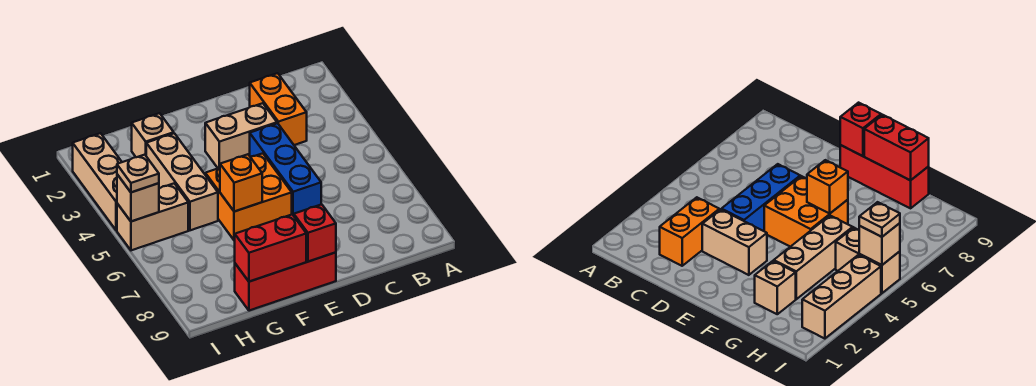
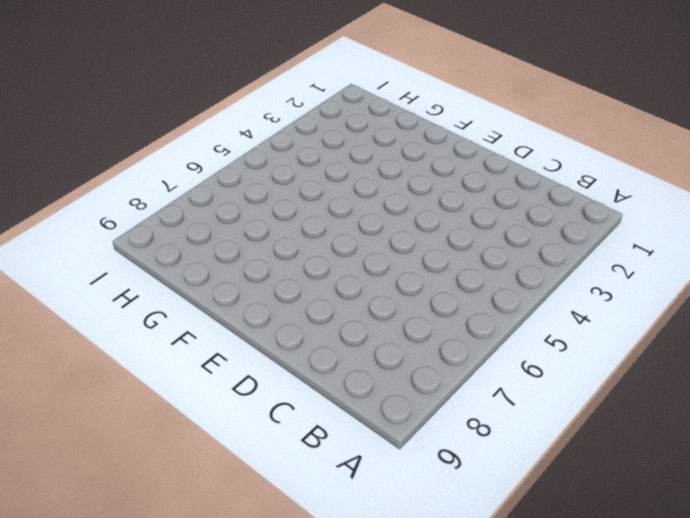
none -> orange 1x2 brick [250,73,307,145]
none -> tan 1x2 brick [205,103,277,168]
none -> blue 1x3 brick [250,123,321,216]

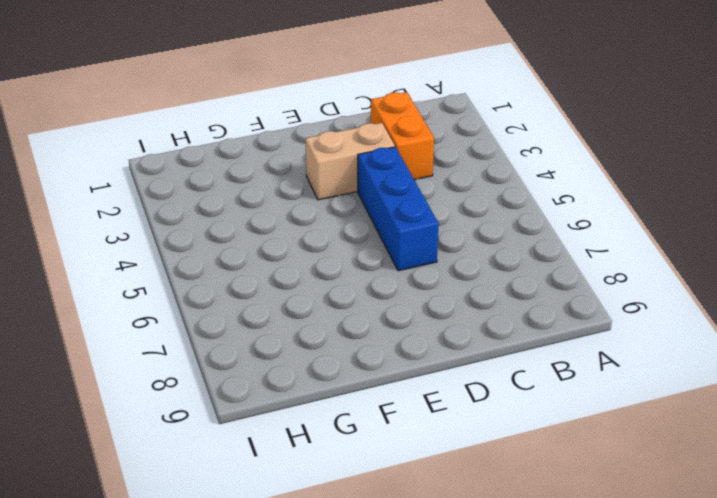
none -> orange 2x2 brick [205,153,292,241]
none -> red 1x3 brick [235,252,336,311]
none -> tan 1x1 brick [132,113,174,157]

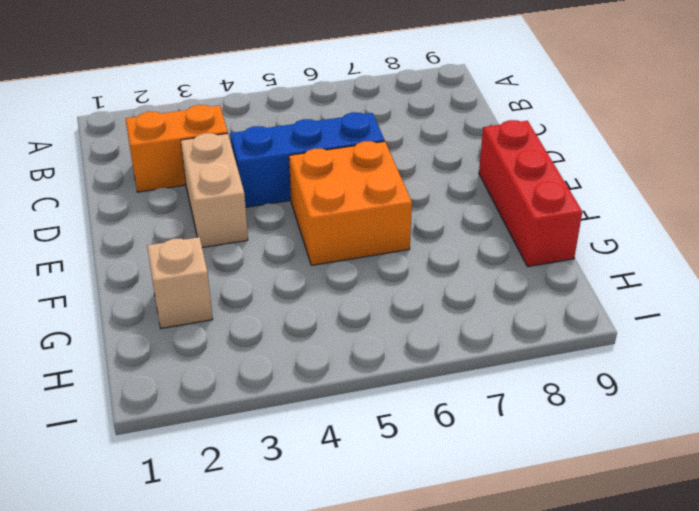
none -> tan 1x3 brick [146,133,218,230]
none -> tan 1x2 brick [117,183,188,250]
none -> tan 1x3 brick [73,133,122,230]

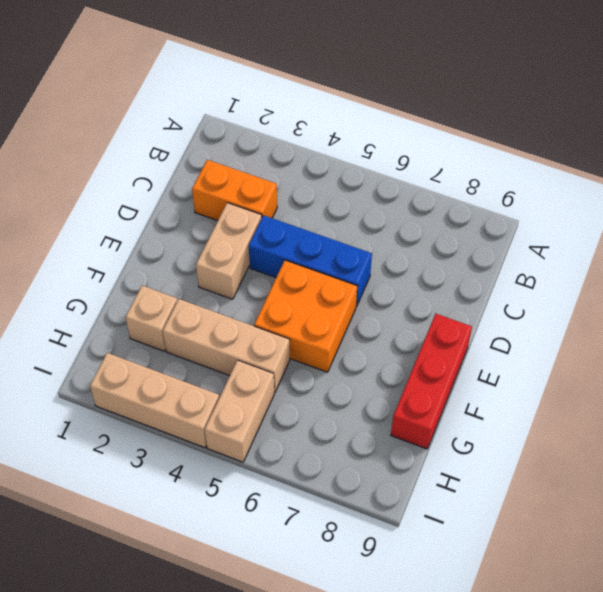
none -> red 1x1 brick [294,204,336,262]
none -> orange 1x1 brick [220,154,262,212]
none -> red 1x2 brick [235,215,306,282]

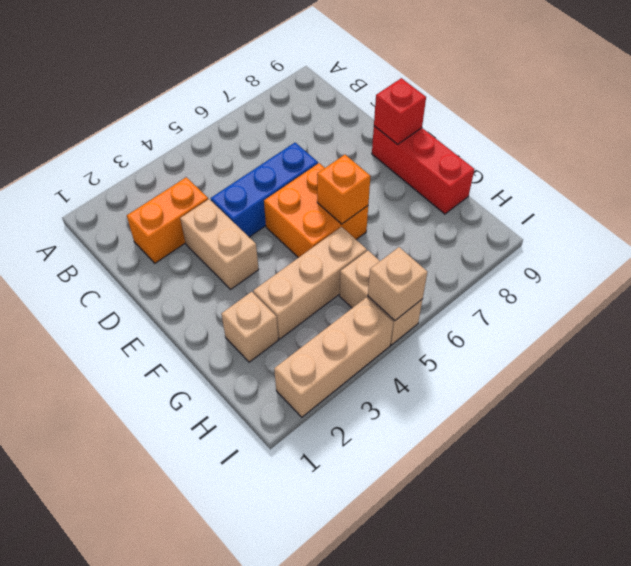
none -> red 1x2 brick [235,215,306,282]
none -> tan 1x1 plate [117,155,159,192]

